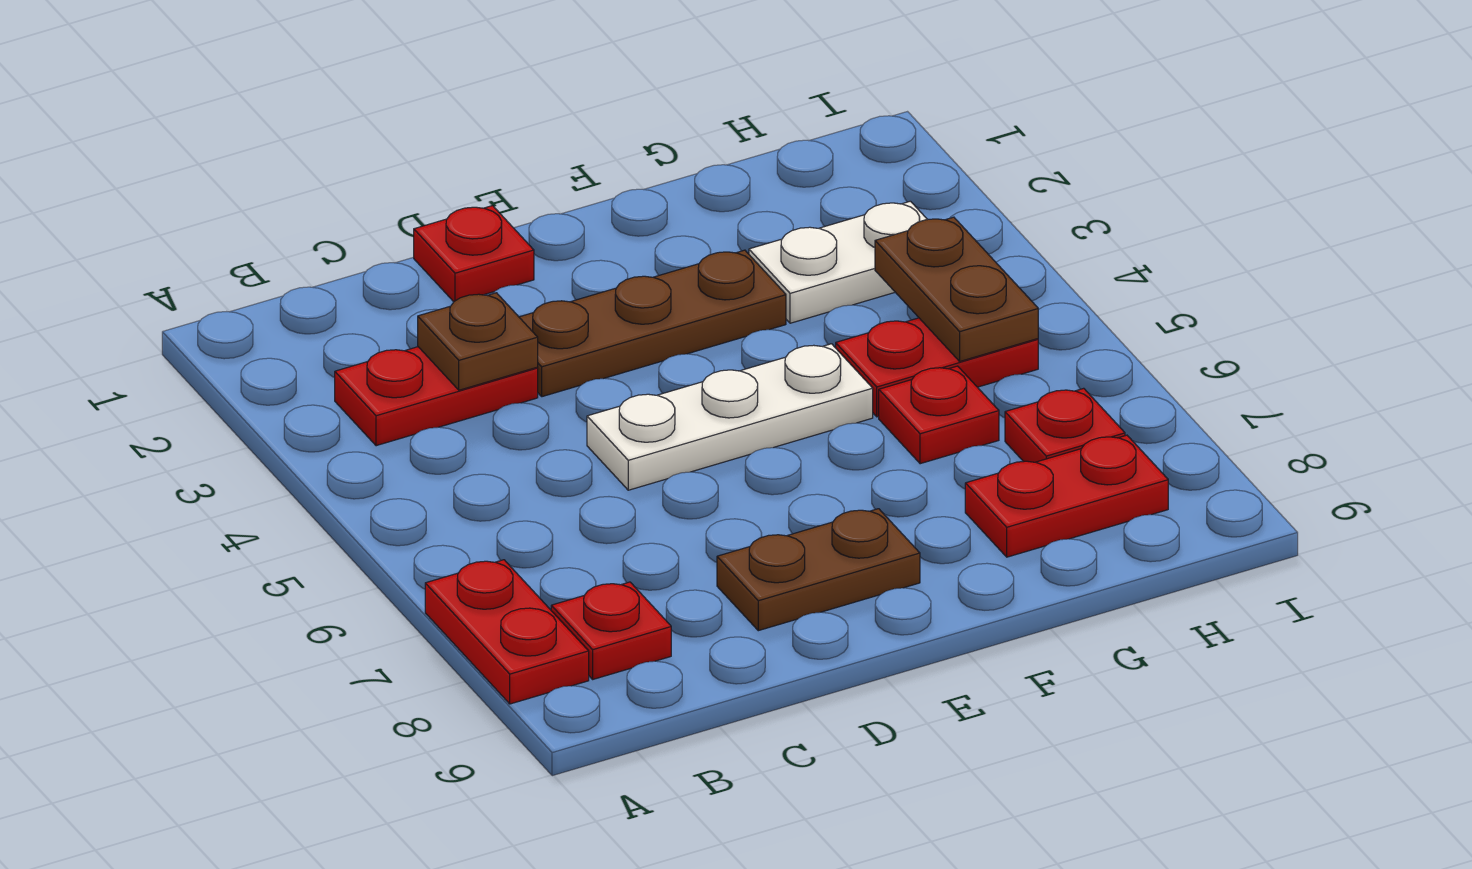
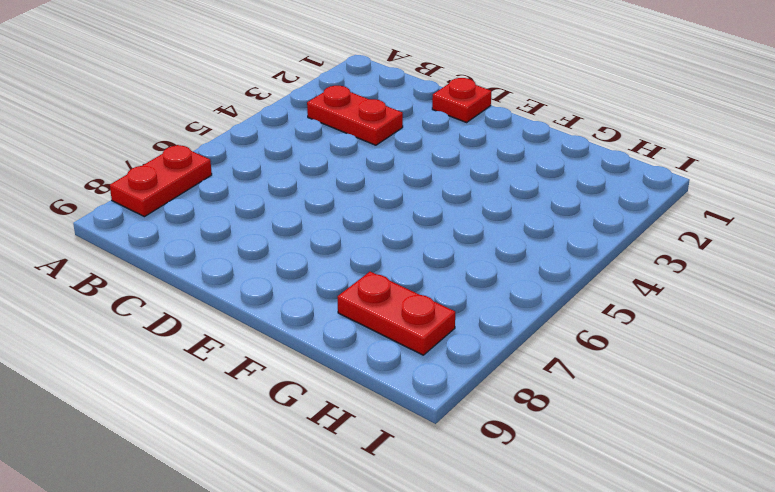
none -> red 1x1 plate [551,582,671,679]
none -> brown 1x3 plate [519,250,786,397]
none -> white 1x3 plate [587,344,873,490]

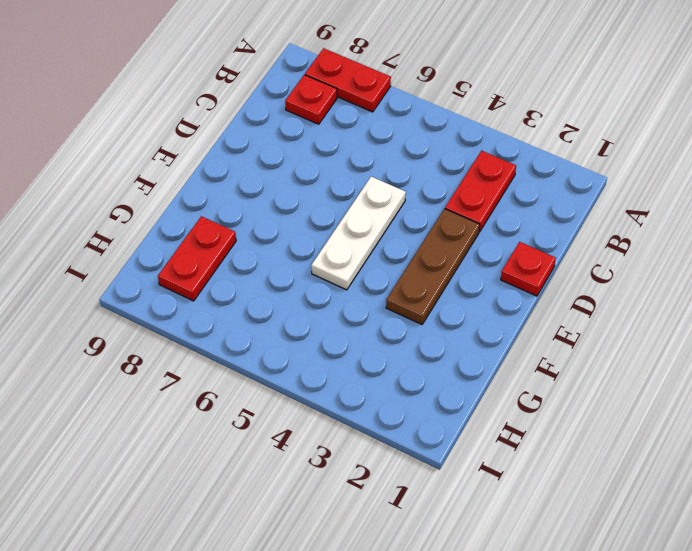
none -> brown 1x2 plate [717,509,920,631]
none -> white 1x2 plate [749,201,927,323]
none -> red 1x2 plate [836,318,1038,417]

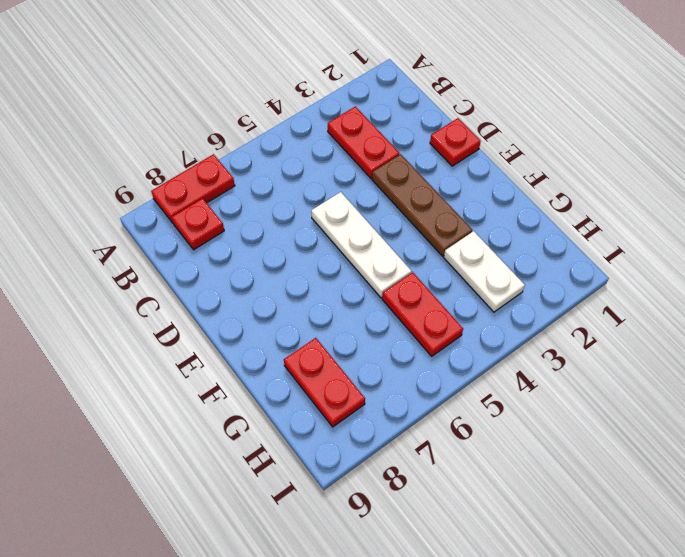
none -> brown 1x2 plate [717,509,920,631]
none -> red 1x1 plate [879,366,999,464]
none -> red 1x1 plate [1005,388,1125,462]

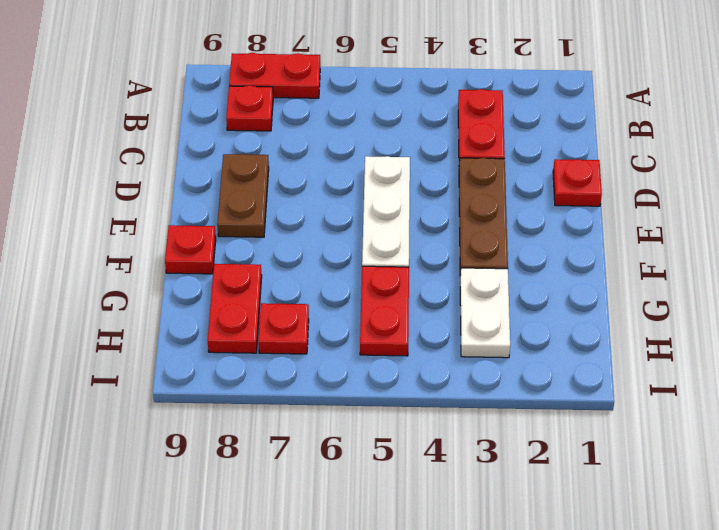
red 1x1 plate [165,225,216,274] -> red 1x1 plate moved to [879,366,999,464]
none -> brown 1x1 plate [418,293,538,390]
none -> brown 1x2 plate [875,217,1038,361]

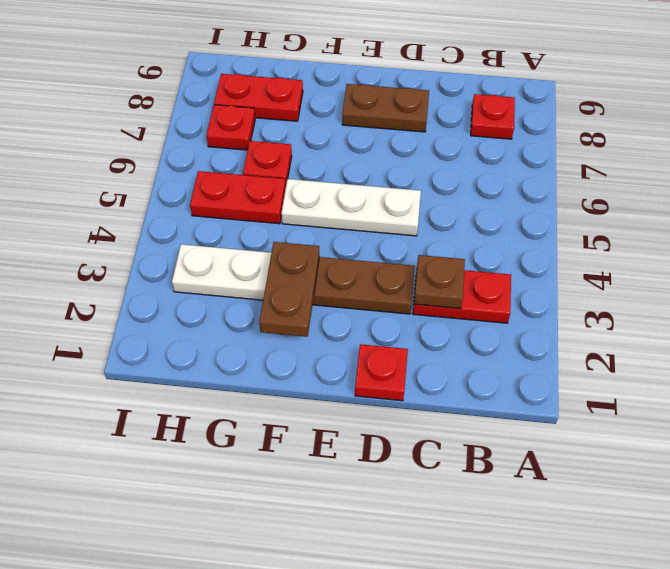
brown 1x2 plate [259,242,319,337] -> brown 1x2 plate moved to [875,217,1038,361]
none -> red 1x2 plate [425,560,589,704]

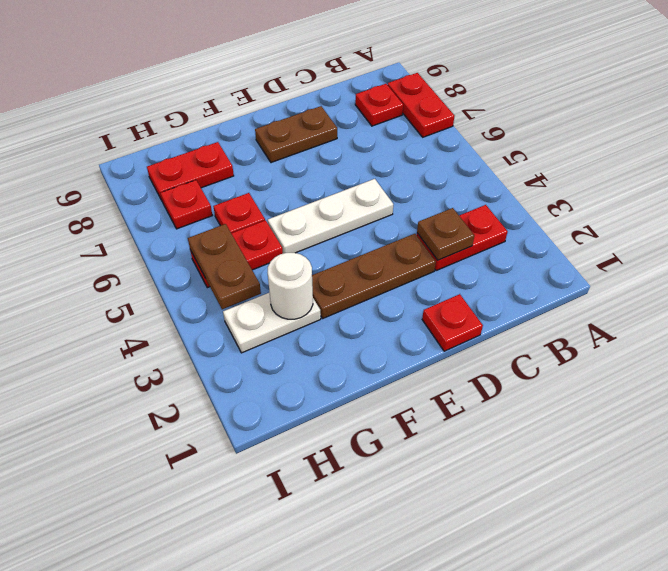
white 1x1 round brick [267,253,313,319] -> none

